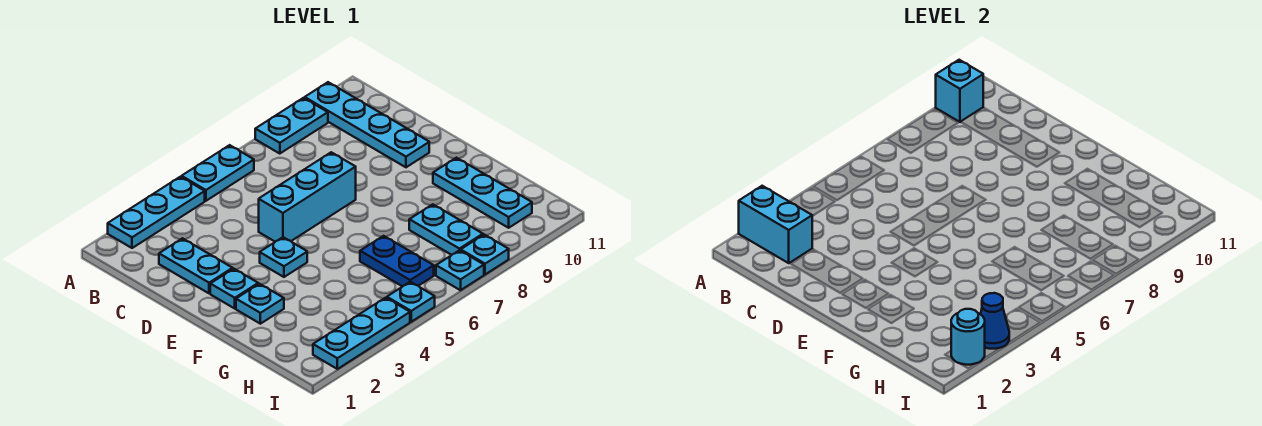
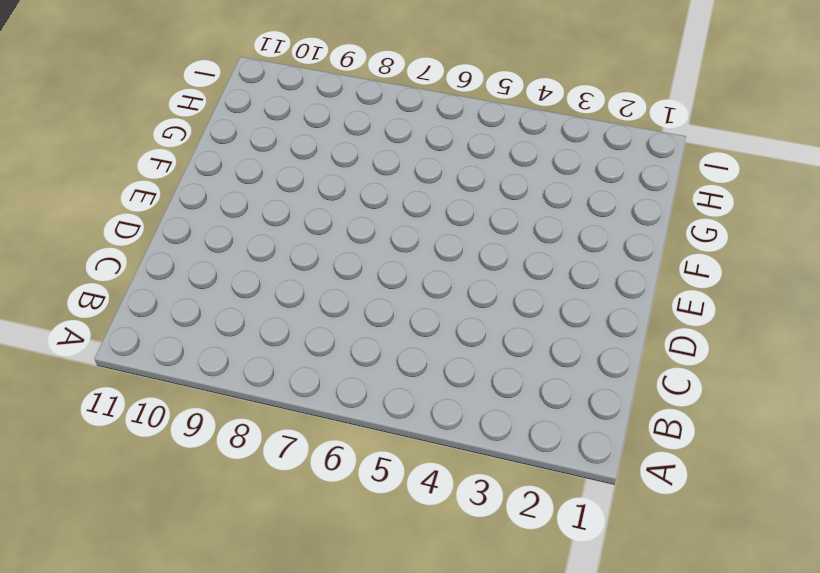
none -> cyan 1x3 plate [108,177,205,248]
none -> cyan 1x2 plate [182,145,254,201]
none -> cyan 1x2 plate [255,98,328,154]

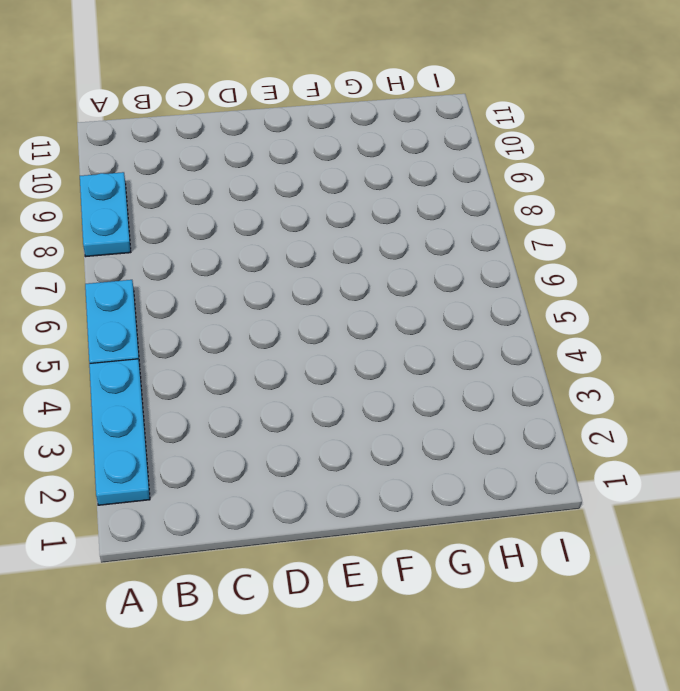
none -> cyan 1x4 plate [305,82,429,167]
none -> cyan 1x2 plate [159,238,233,293]
none -> cyan 1x3 brick [259,152,356,242]

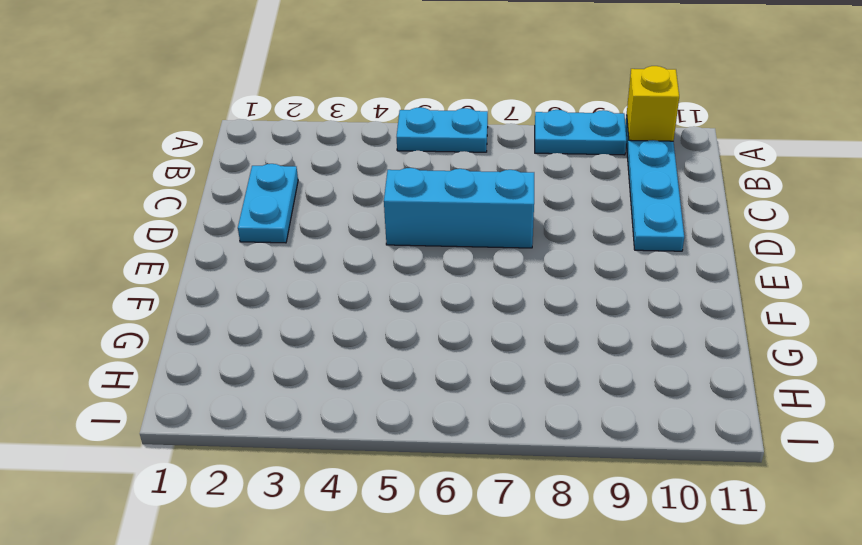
yellow 1x1 brick [627,66,679,141] -> cyan 1x1 brick [936,60,983,122]
none -> cyan 1x3 plate [108,177,205,248]
none -> cyan 1x1 plate [210,269,258,308]
none -> cyan 1x1 plate [260,237,307,277]

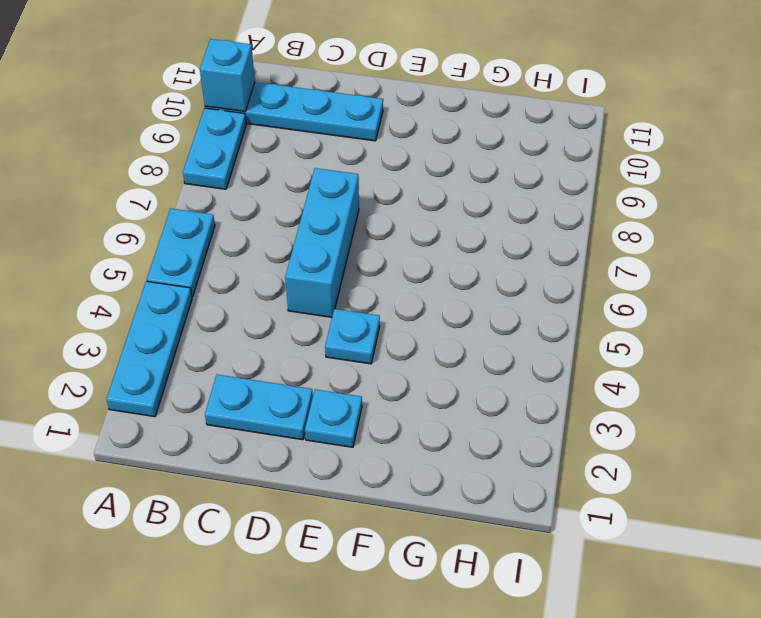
none -> cyan 1x1 plate [236,284,284,324]
none -> cyan 1x3 plate [433,158,532,228]
none -> blue 1x2 plate [360,236,434,287]

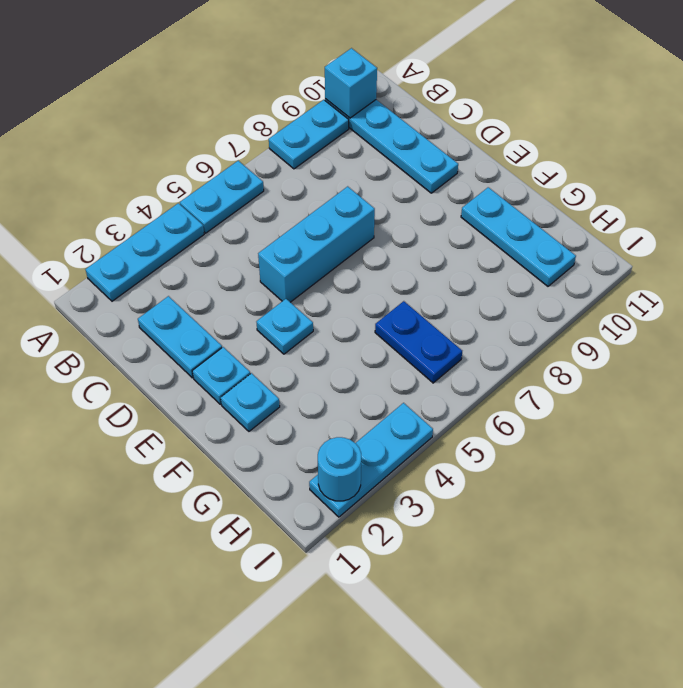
none -> cyan 1x2 plate [409,204,483,255]
none -> cyan 1x1 plate [387,282,435,322]
none -> cyan 1x1 plate [436,250,484,290]

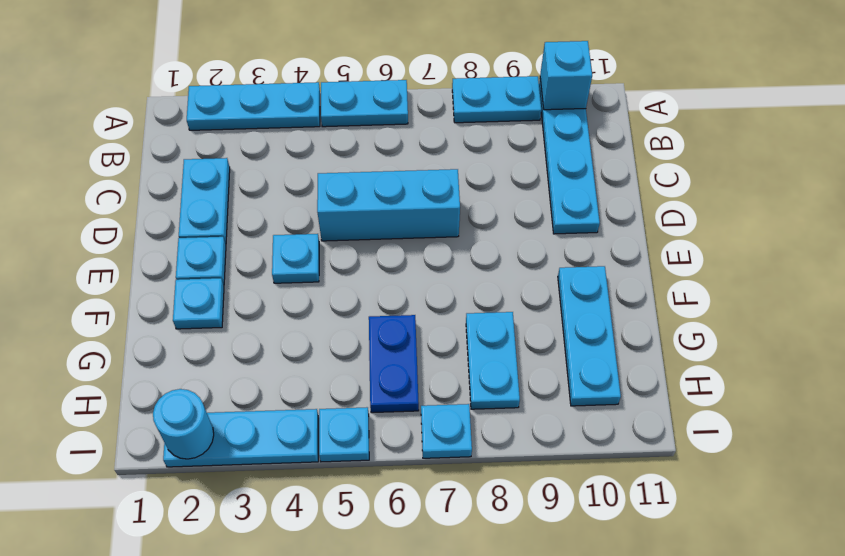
none -> cyan 1x1 plate [461,235,509,274]
none -> cyan 1x2 brick [739,186,812,263]
none -> blue 1x1 cone [981,293,1009,349]

